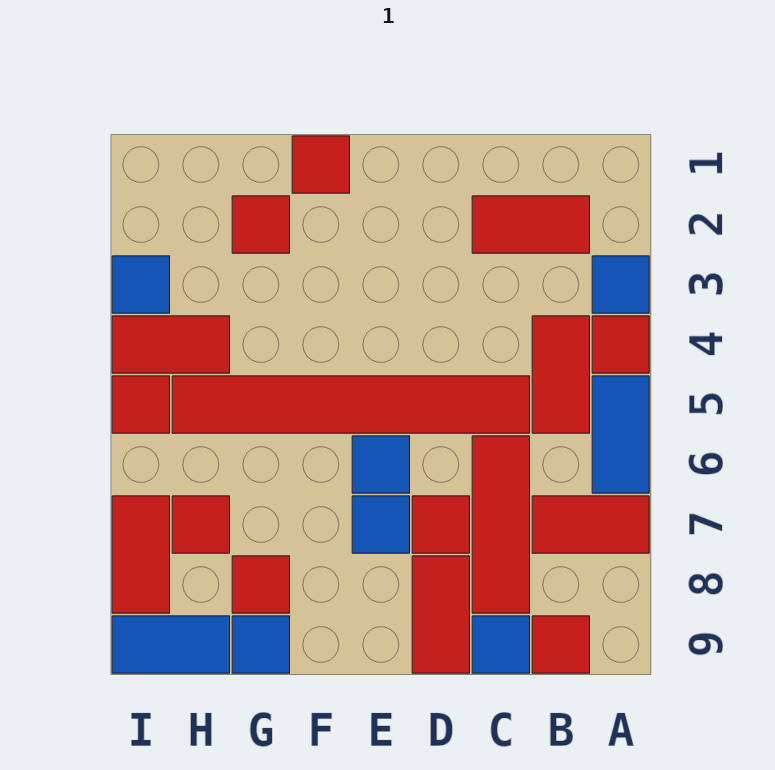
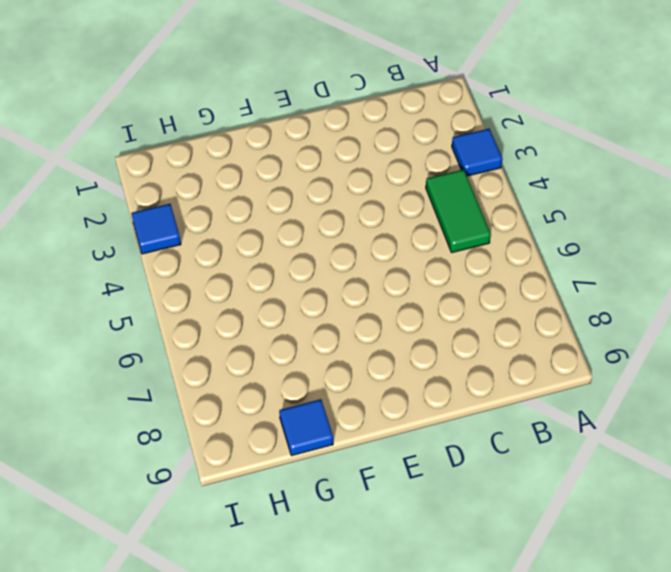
green 1x2 tile [426,170,491,253] -> red 1x2 tile [532,316,590,433]
none -> red 1x1 tile [592,316,649,373]
none -> blue 1x2 tile [592,376,649,493]
none -> red 1x2 tile [532,496,649,553]

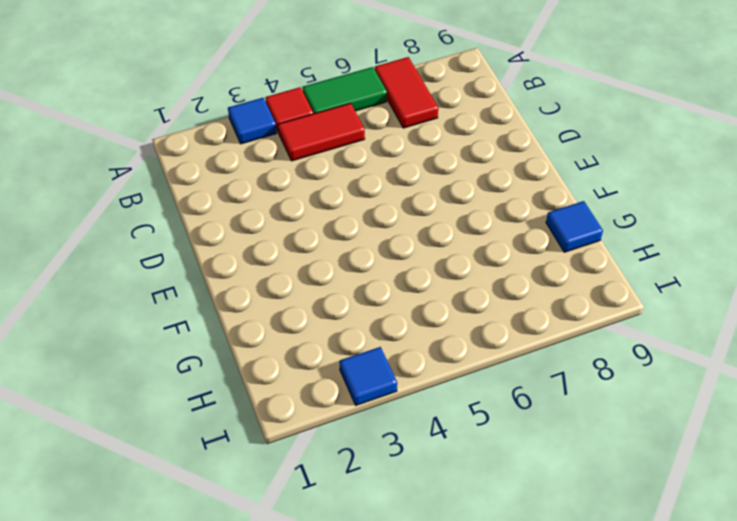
green 1x2 tile [302,67,387,114] -> blue 1x2 tile [592,376,649,493]
none -> red 1x2 tile [472,196,590,253]
none -> red 1x1 tile [532,616,590,673]
none -> red 1x6 tile [172,376,530,433]

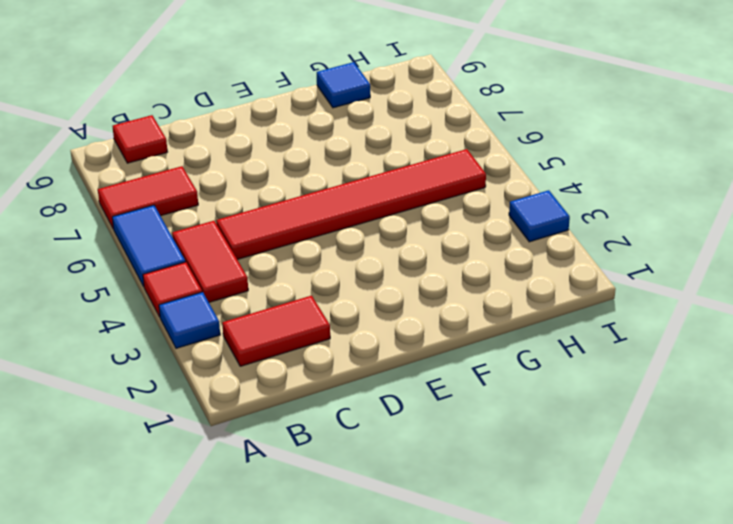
none -> red 1x3 tile [472,436,530,613]
none -> blue 1x1 tile [472,616,530,673]
none -> red 1x1 tile [412,496,470,553]

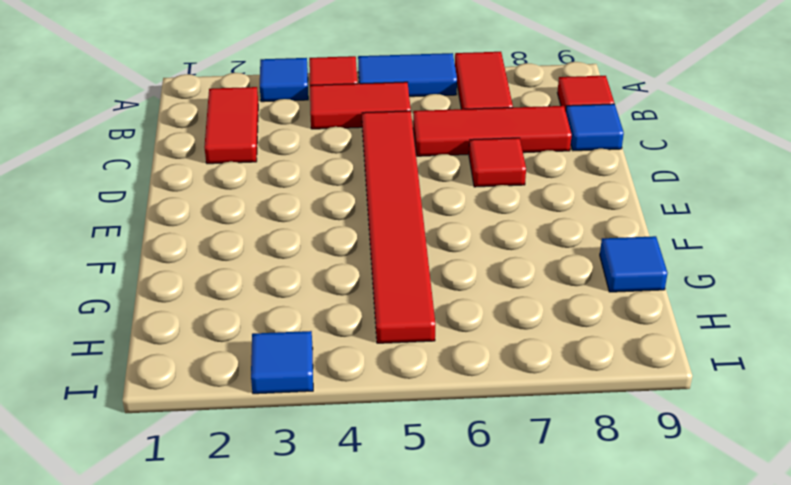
none -> red 1x2 tile [412,556,470,673]
none -> blue 1x1 tile [352,436,410,493]
none -> blue 1x1 tile [352,496,410,553]

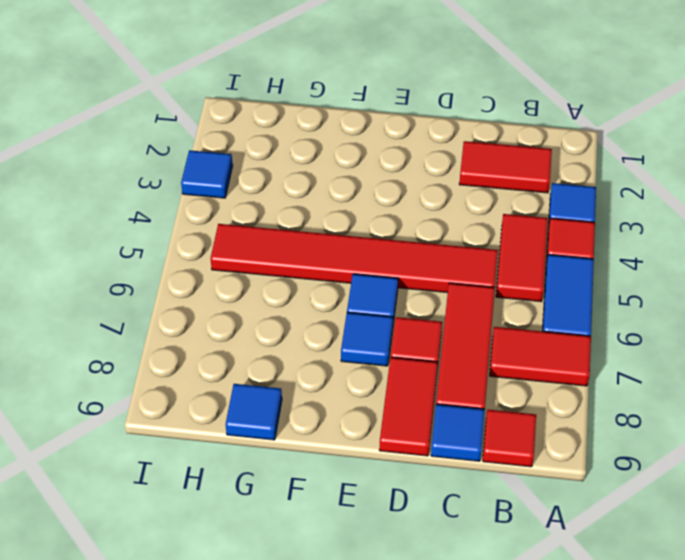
none -> red 1x1 tile [292,136,350,193]
none -> red 1x1 tile [232,196,290,253]
none -> red 1x1 tile [232,556,290,613]

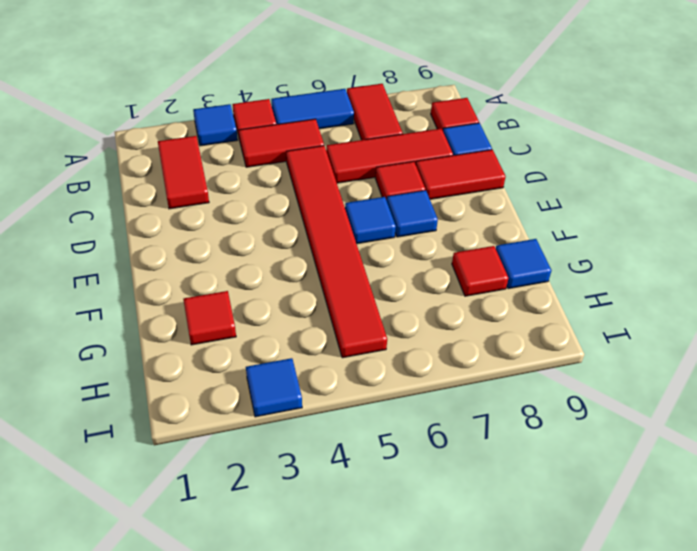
none -> red 1x1 tile [292,136,350,193]
none -> red 1x2 tile [112,316,230,373]
none -> red 1x1 tile [172,496,230,553]

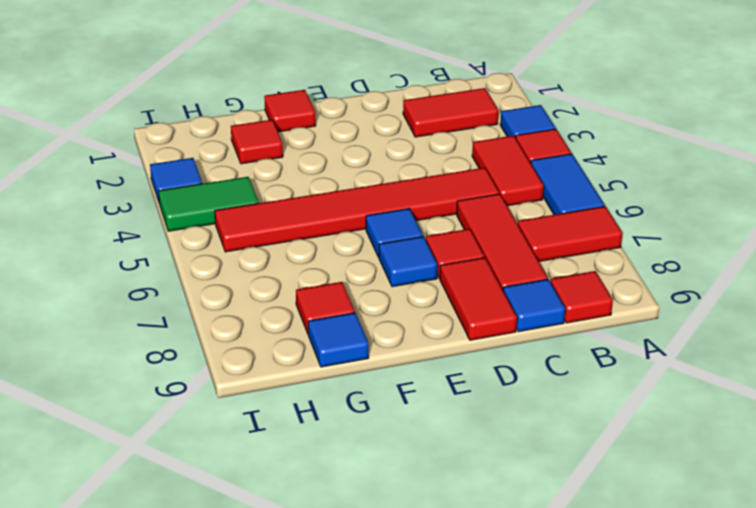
green 1x2 tile [159,177,259,231] -> red 1x2 tile [112,316,230,373]
none -> red 1x1 tile [172,496,230,553]
none -> blue 1x2 tile [112,616,230,673]
none -> red 1x1 tile [112,376,170,433]

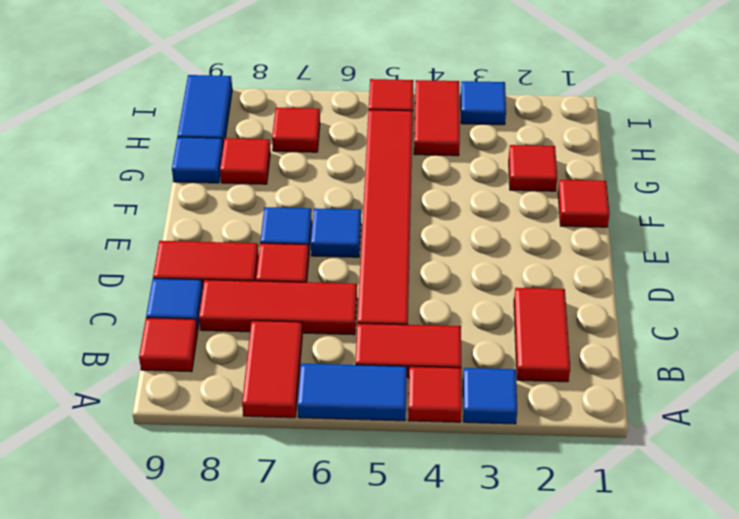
none -> red 1x2 tile [112,496,170,613]

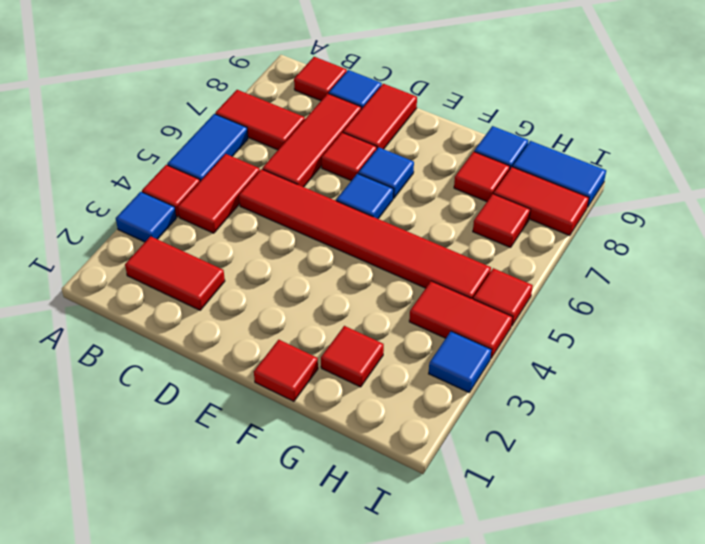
red 1x2 tile [494,167,589,236] -> red 1x2 tile turned to [112,496,170,613]

